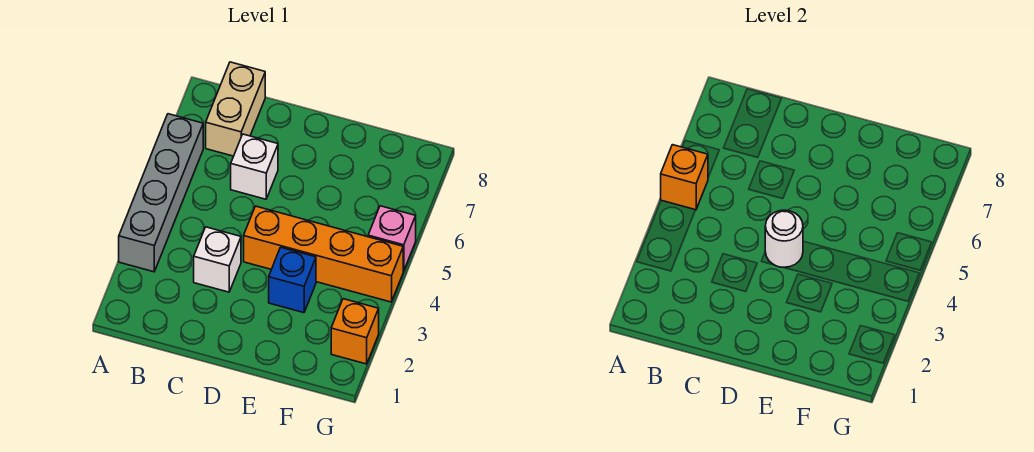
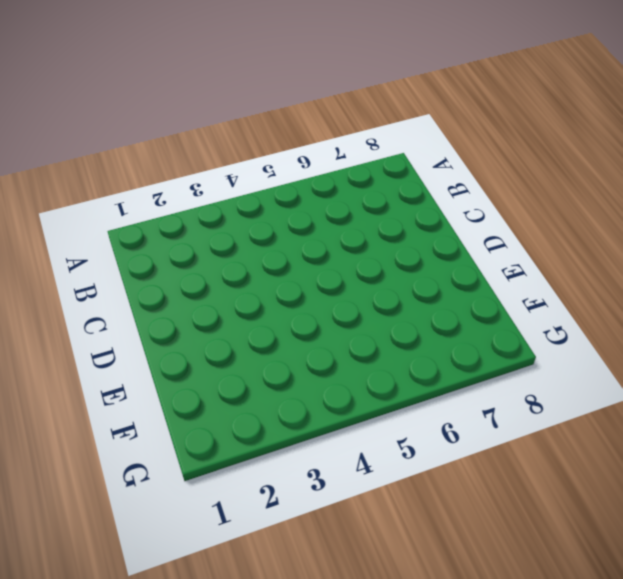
none -> grey 1x4 brick [119,114,203,272]
none -> tan 1x2 brick [206,62,265,156]

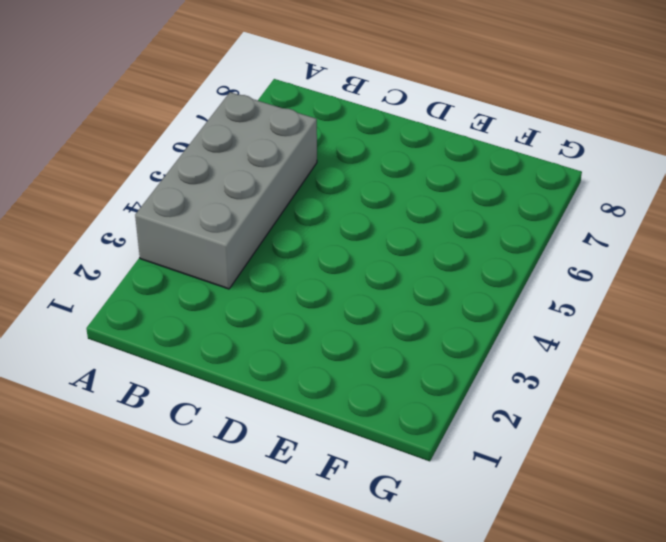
grey 2x4 brick [135,92,317,289] -> grey 1x4 brick [119,114,203,272]
none -> tan 1x2 brick [206,62,265,156]
none -> white 1x1 brick [194,227,241,292]

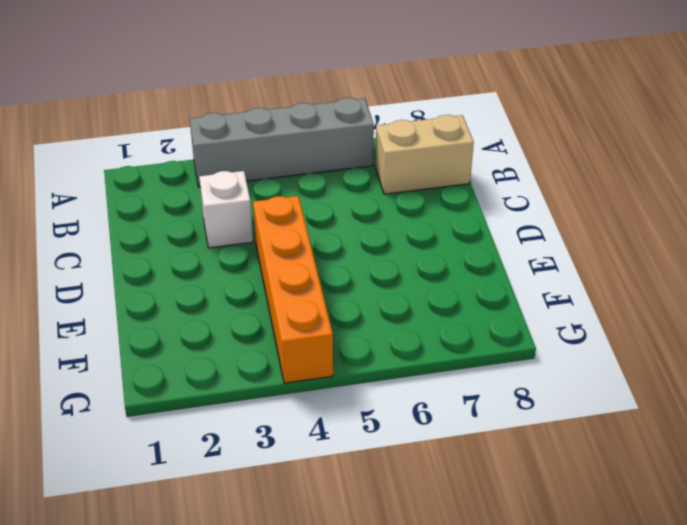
none -> white 1x1 brick [231,134,278,199]
none -> blue 1x1 brick [269,247,316,313]

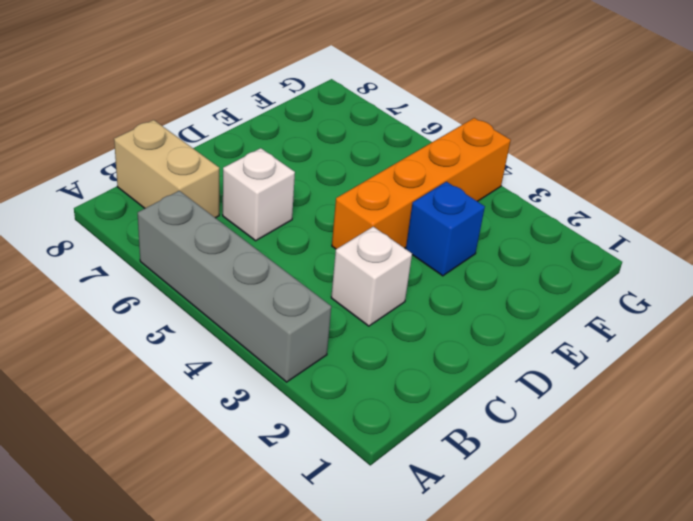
none -> orange 1x1 brick [331,299,379,364]
none -> pink 1x1 brick [368,206,416,271]

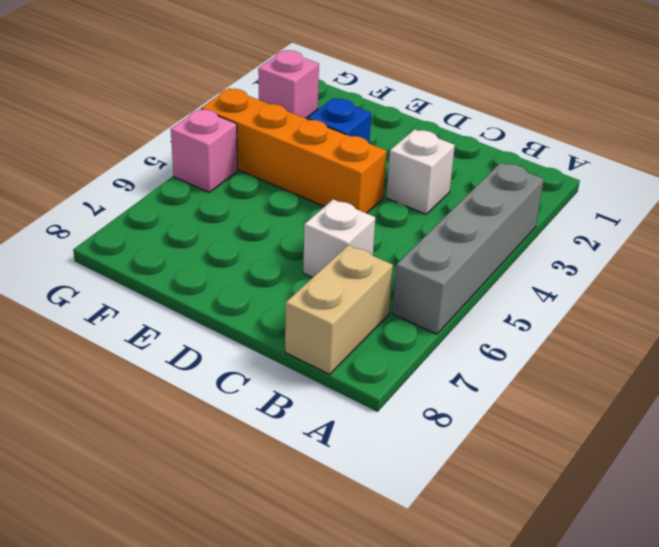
pink 1x1 brick [258,50,319,118] -> orange 1x1 brick [331,299,379,364]
none -> orange 1x1 brick [661,145,708,210]
none -> white 1x1 round brick [765,210,803,267]

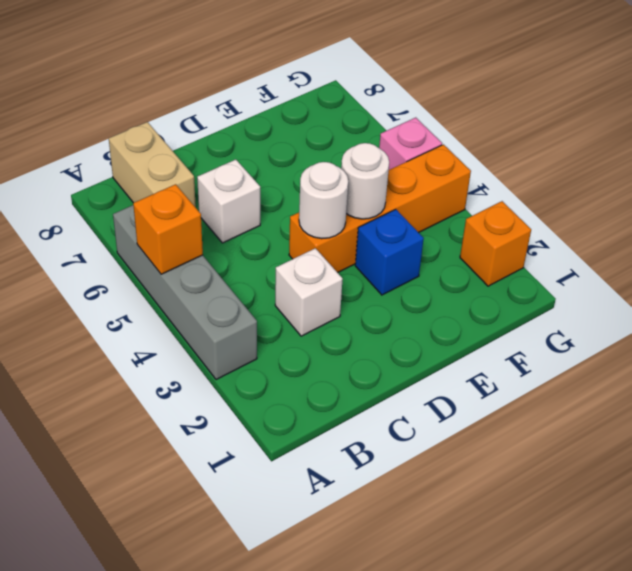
white 1x1 round brick [341,143,389,219] -> none

